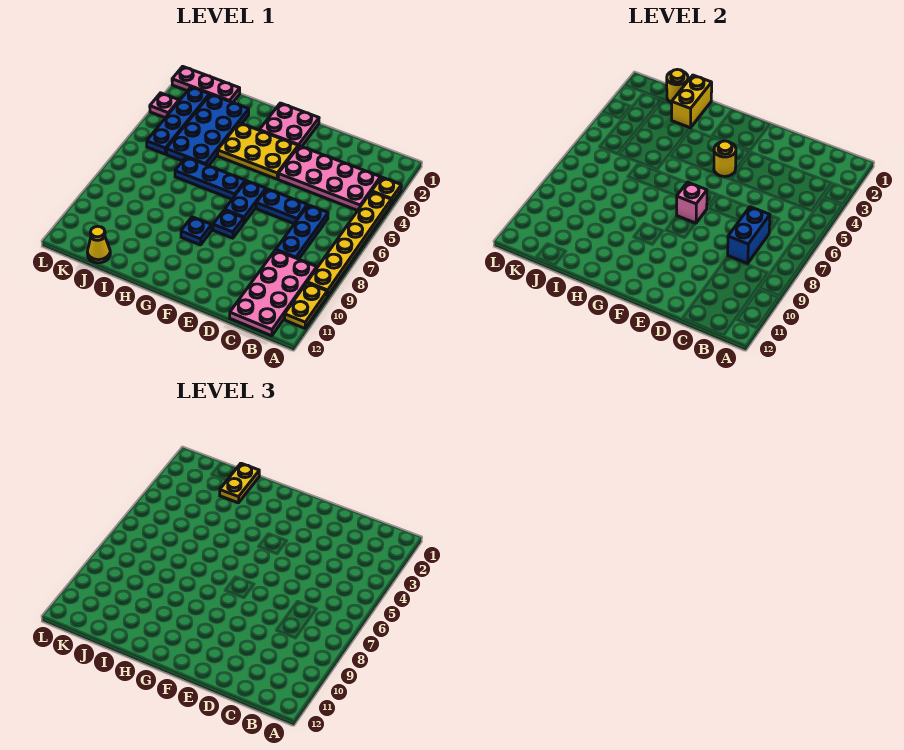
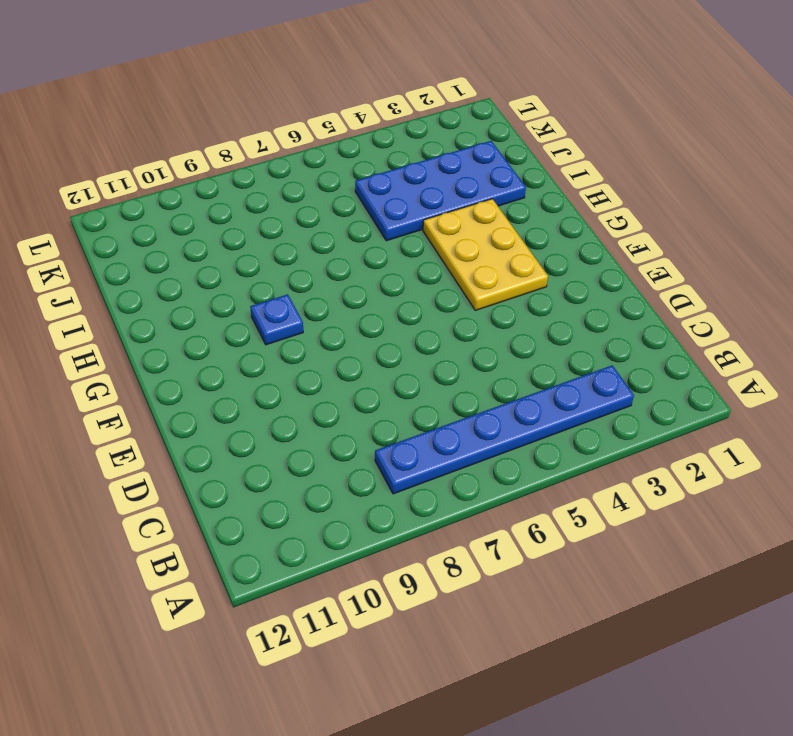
blue 1x6 plate [375,365,634,494] -> pink 2x4 plate [278,146,380,211]
none -> yellow 1x1 plate [372,177,401,204]
none -> yellow 1x6 plate [307,192,391,296]
none -> yellow 1x2 plate [284,283,327,328]

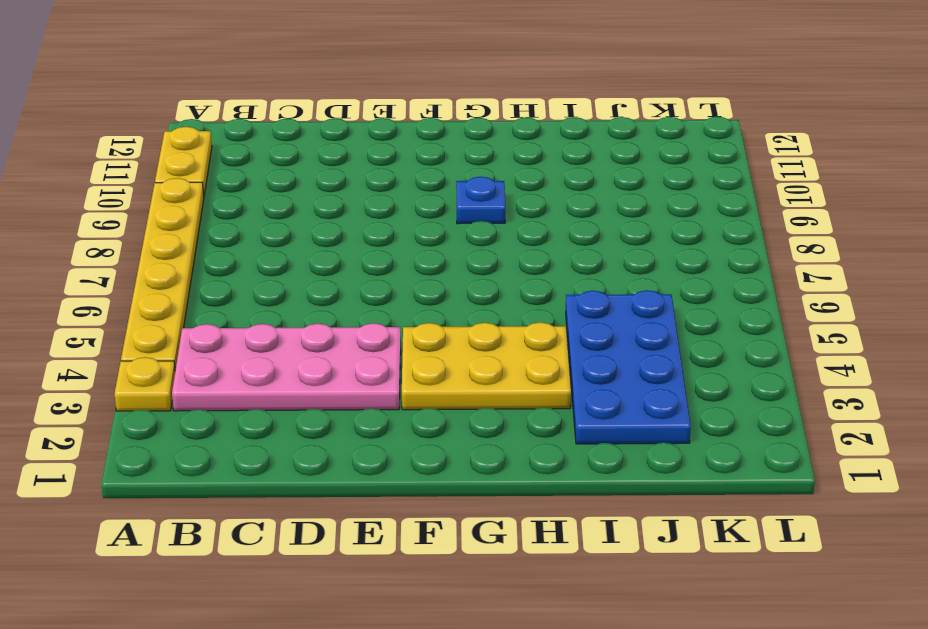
none -> pink 2x4 plate [230,250,317,336]
none -> blue 1x3 plate [276,205,328,259]
none -> blue 1x2 plate [256,189,307,224]

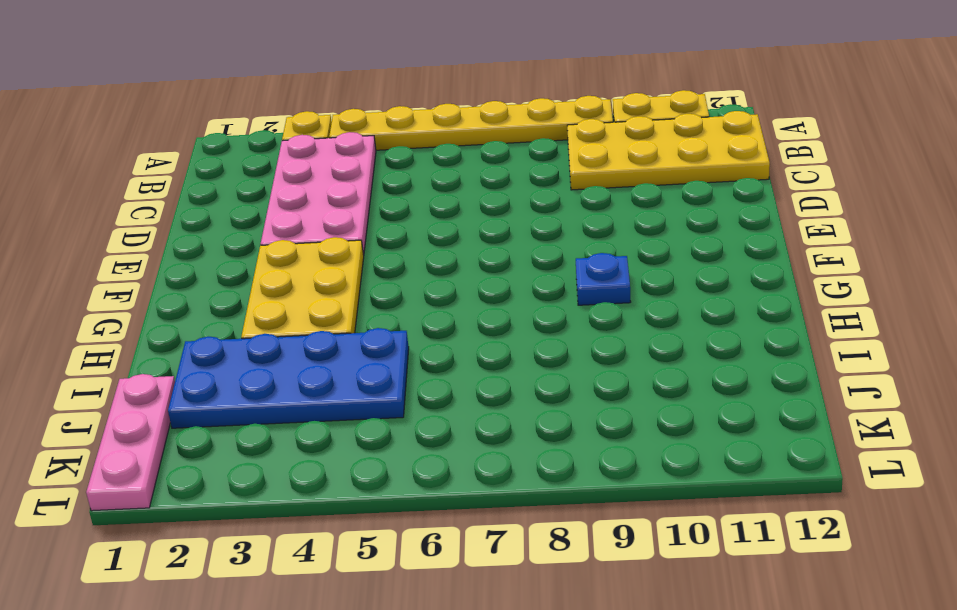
yellow 2x4 plate [567,111,770,190] -> pink 2x4 plate [230,250,317,336]
none -> blue 1x3 plate [276,205,328,259]
none -> blue 1x2 plate [256,189,307,224]
none -> pink 2x2 plate [259,103,319,147]

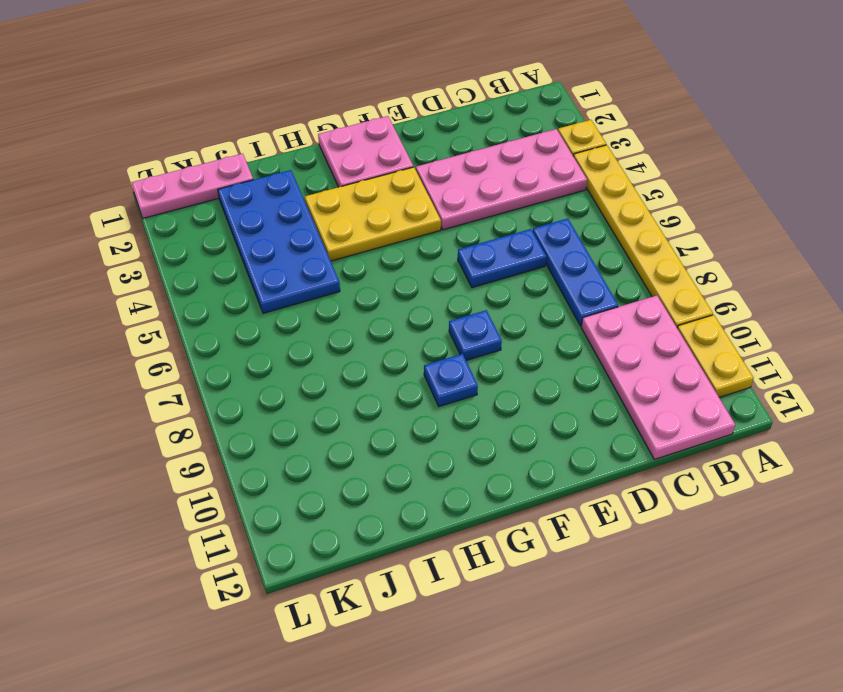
none -> blue 1x2 plate [225,181,266,223]
none -> blue 1x3 plate [175,157,245,199]
none -> yellow 1x1 cone [87,226,110,263]

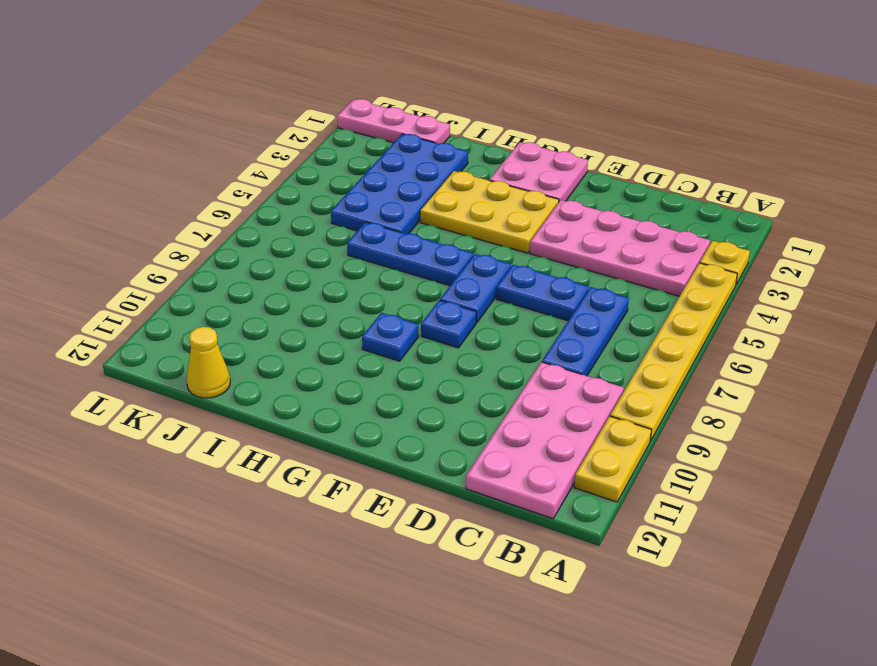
none -> blue 1x4 plate [147,87,209,154]
none -> pink 1x1 plate [150,93,179,118]
none -> blue 1x2 brick [728,207,770,263]

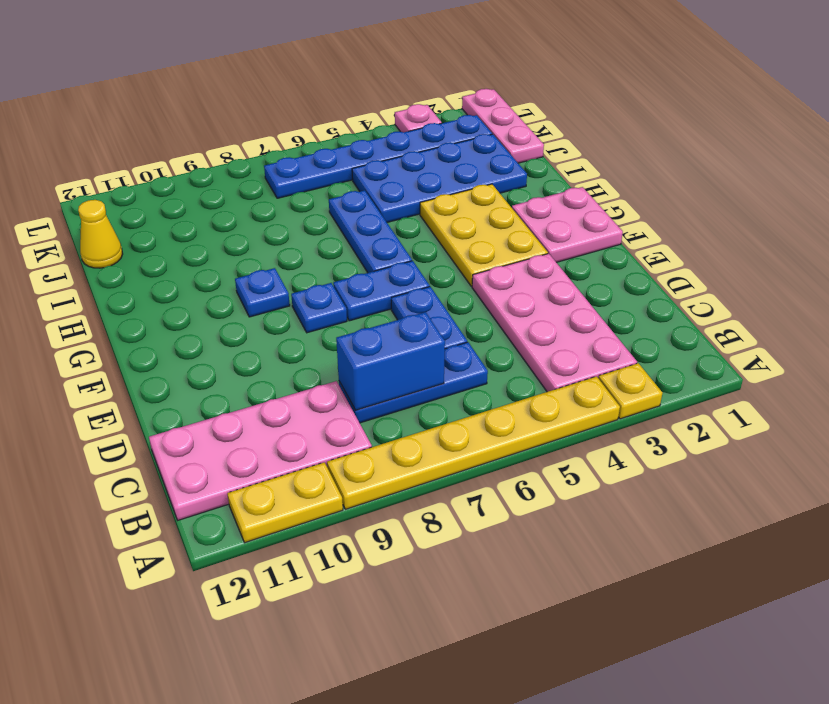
blue 1x6 plate [264,115,492,198] -> blue 1x4 plate [147,87,209,154]
none -> yellow 1x1 round brick [714,141,736,176]
none -> pink 1x1 brick [677,182,707,223]
none -> yellow 1x2 brick [672,75,712,128]

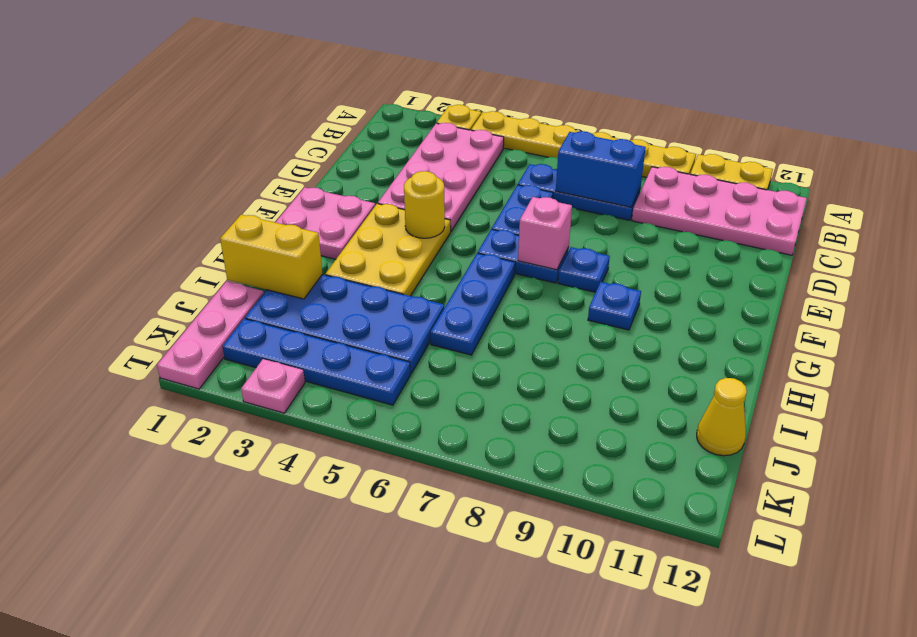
none -> yellow 1x1 round brick [667,69,688,103]
none -> yellow 1x2 plate [220,463,259,503]

